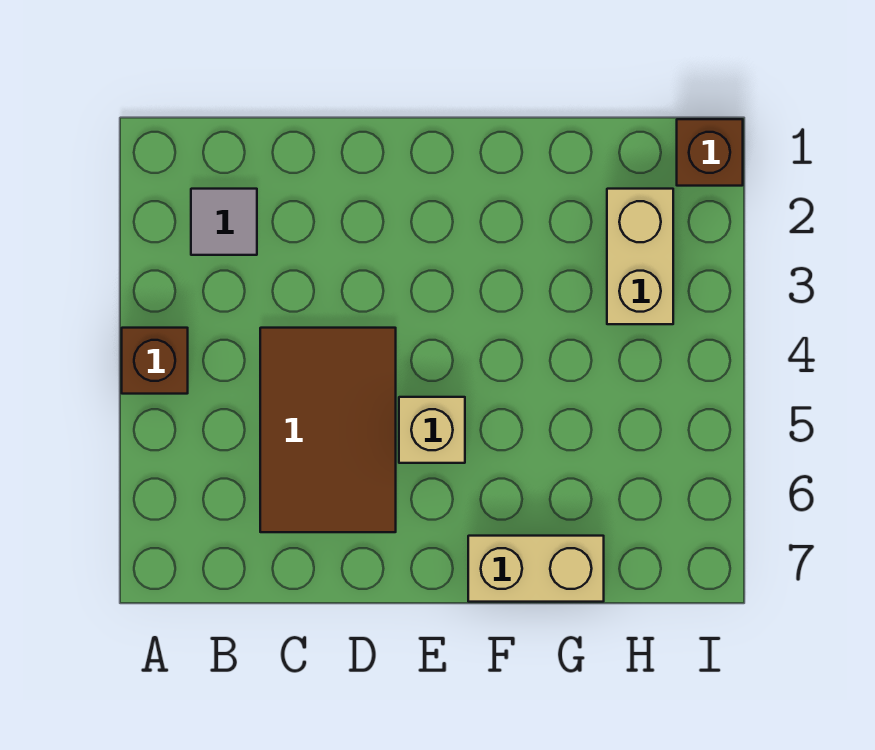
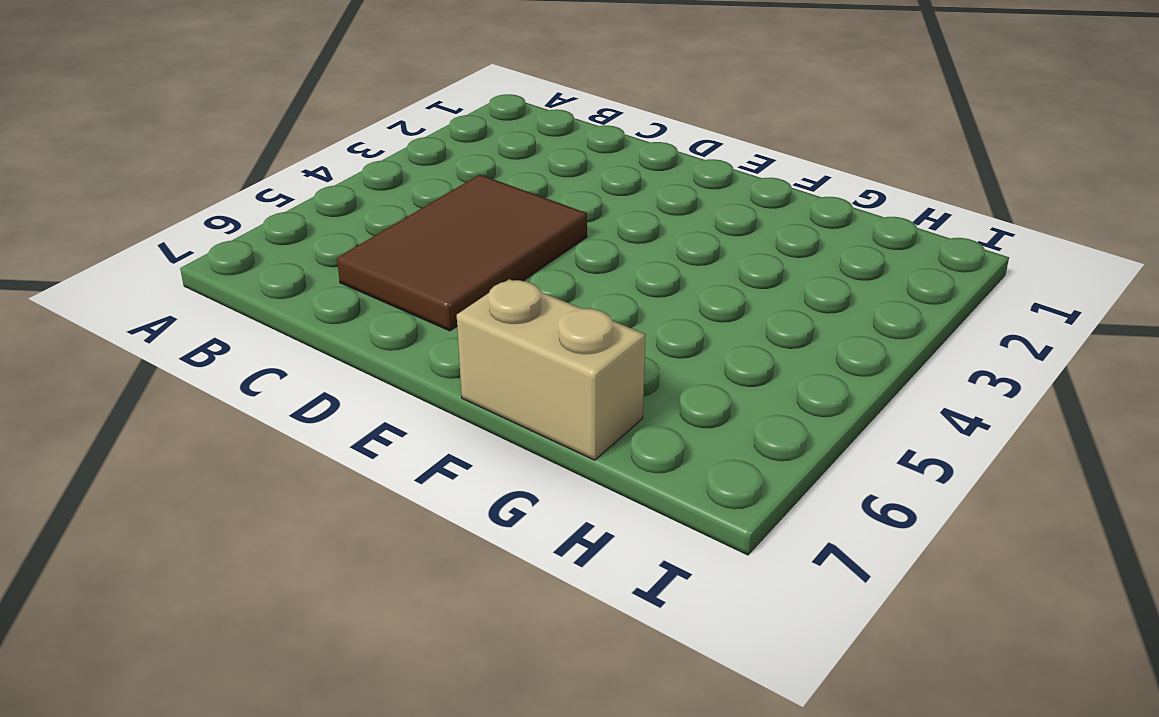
none -> brown 1x1 brick [122,328,188,394]
none -> grey 1x1 tile [191,189,257,255]

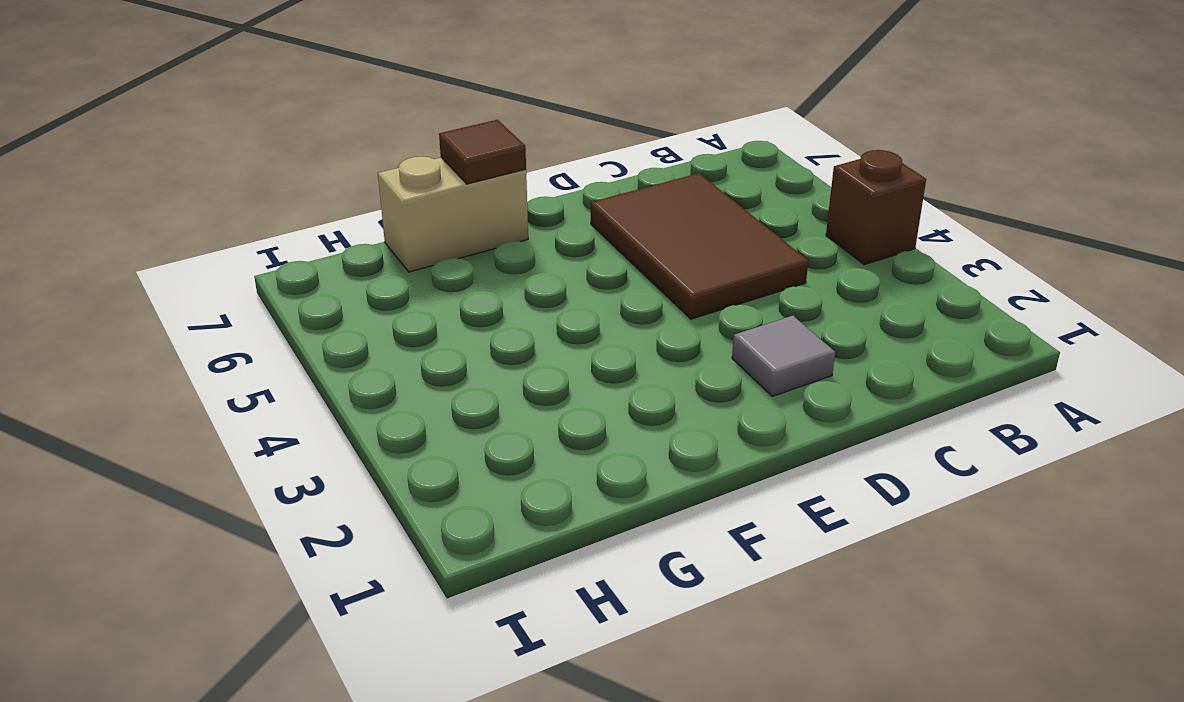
grey 1x1 tile [732,316,835,396] -> grey 1x1 tile moved to [191,189,257,255]
brown 1x1 tile [439,120,526,184] -> none
none -> tan 1x1 brick [399,397,465,463]
none -> tan 1x2 brick [607,189,673,324]

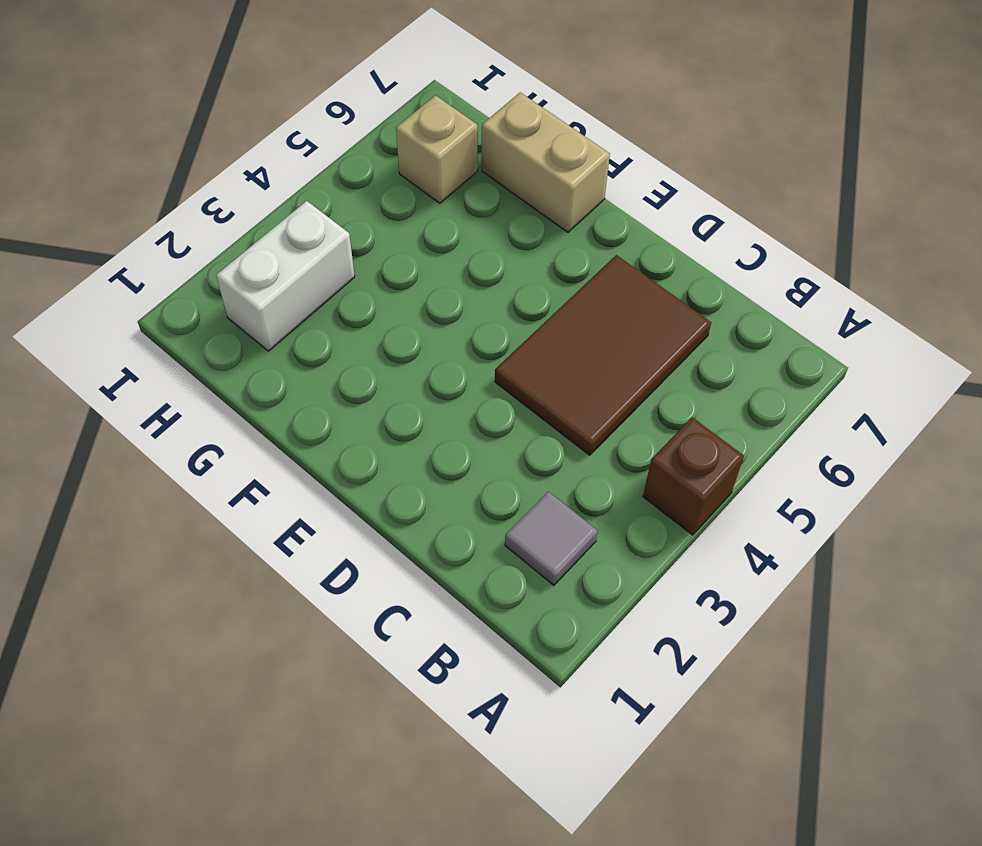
white 1x2 brick [216,201,355,351] -> tan 1x2 brick [607,189,673,324]
tan 1x1 brick [396,95,478,203] -> tan 1x1 brick moved to [399,397,465,463]
none -> brown 1x1 brick [677,119,743,186]

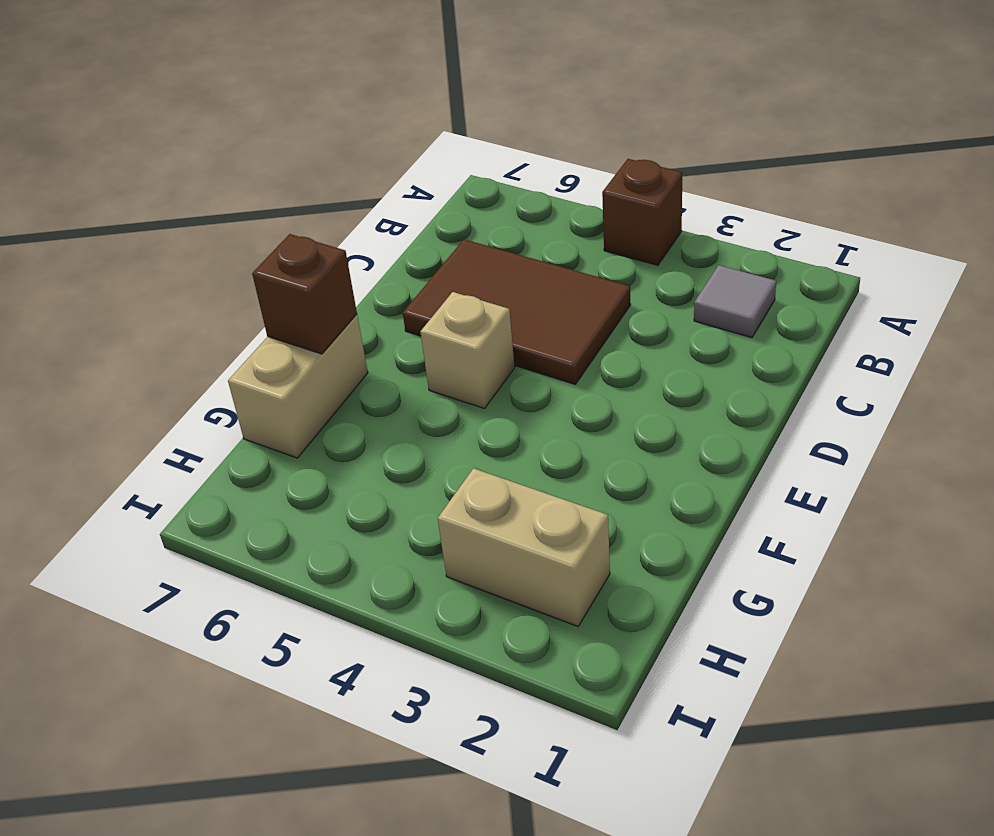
brown 1x1 brick [252,234,357,354] -> brown 1x1 brick moved to [677,119,743,186]

